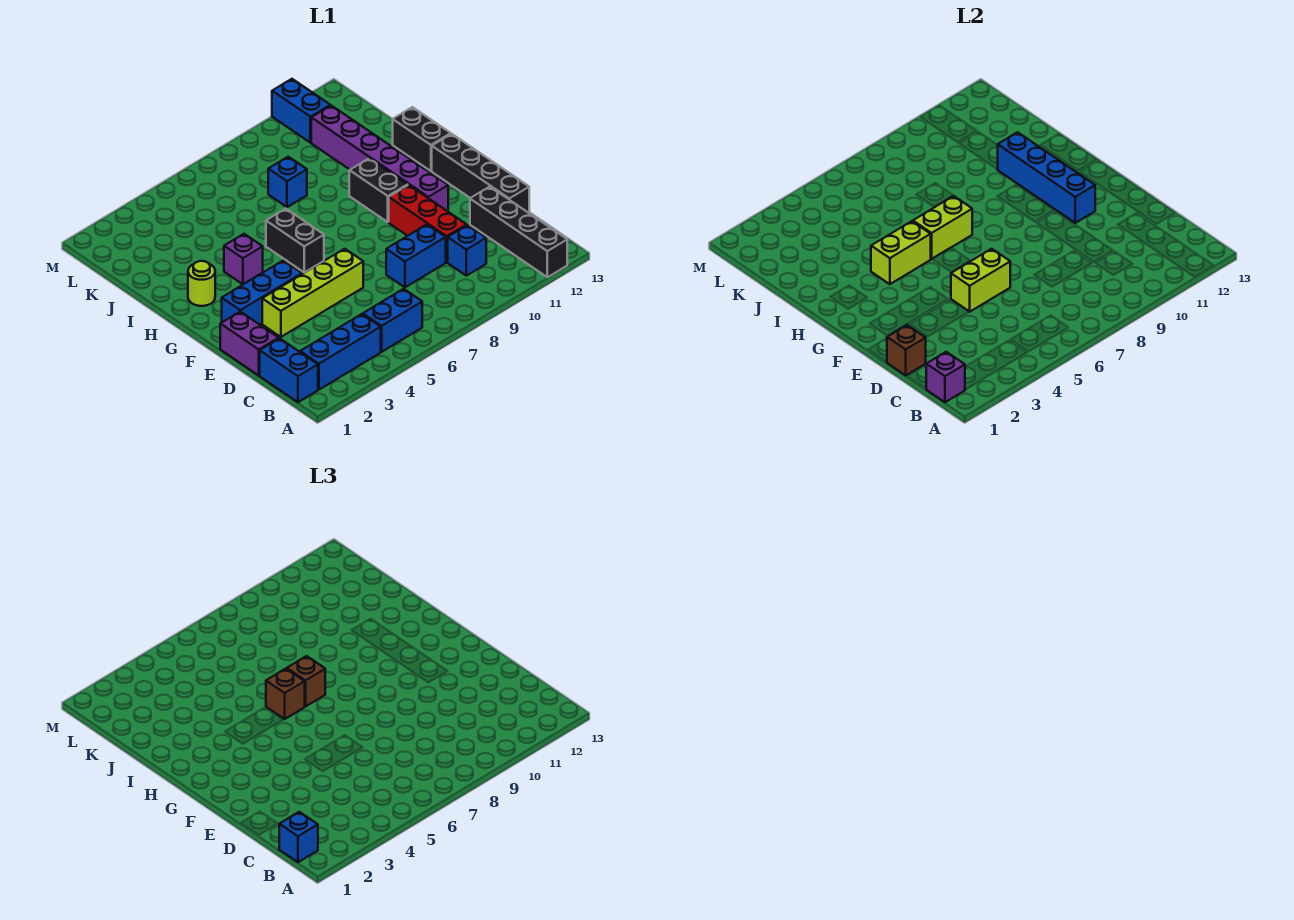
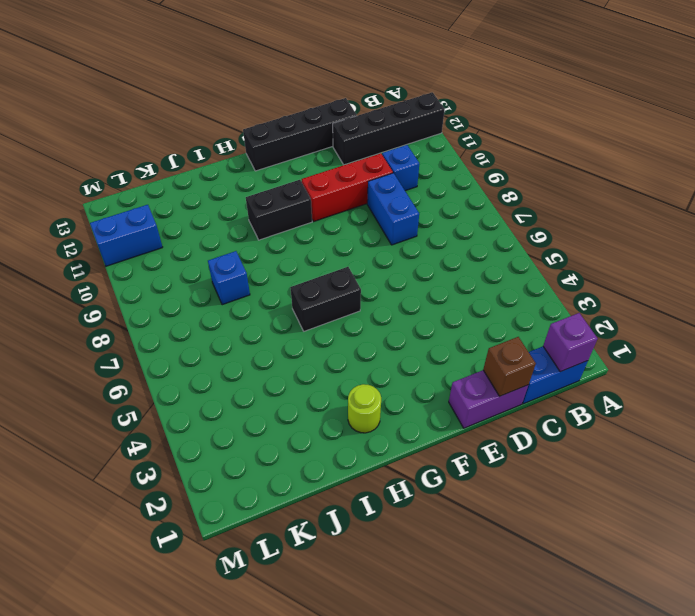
none -> blue 1x3 brick [300,314,381,390]
none -> blue 1x2 brick [363,289,422,352]
none -> lime 1x4 brick [262,249,363,337]

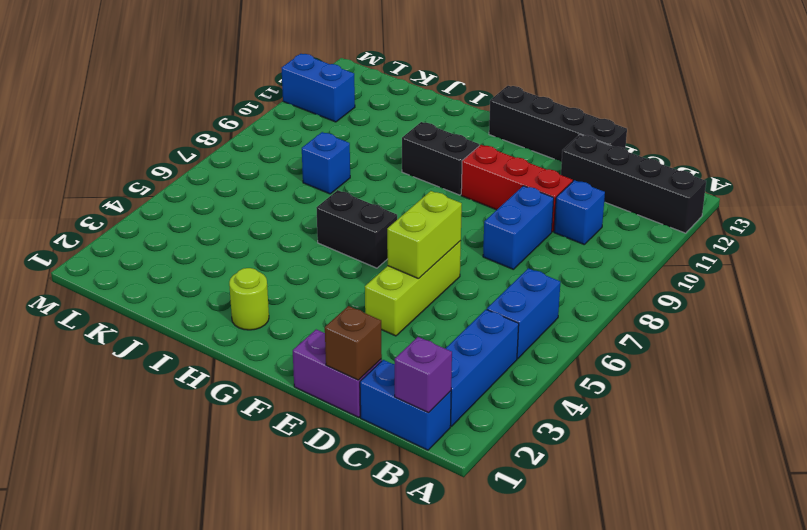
lime 1x3 brick [365,241,461,336] -> lime 1x4 brick [262,249,363,337]
none -> blue 1x3 brick [222,260,302,325]
none -> purple 1x6 brick [311,106,448,211]
none -> purple 1x1 brick [224,234,263,284]

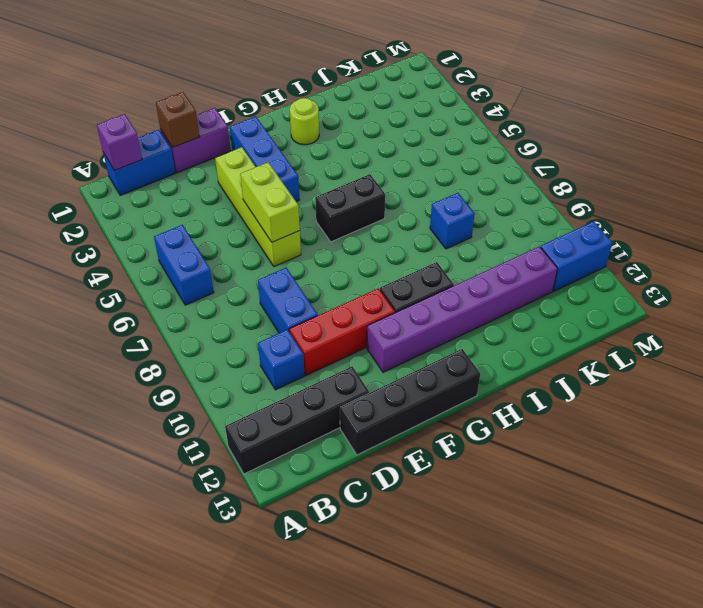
none -> blue 1x3 brick [300,314,381,390]
none -> purple 1x1 brick [224,234,263,284]
none -> black 1x2 brick [393,107,451,171]

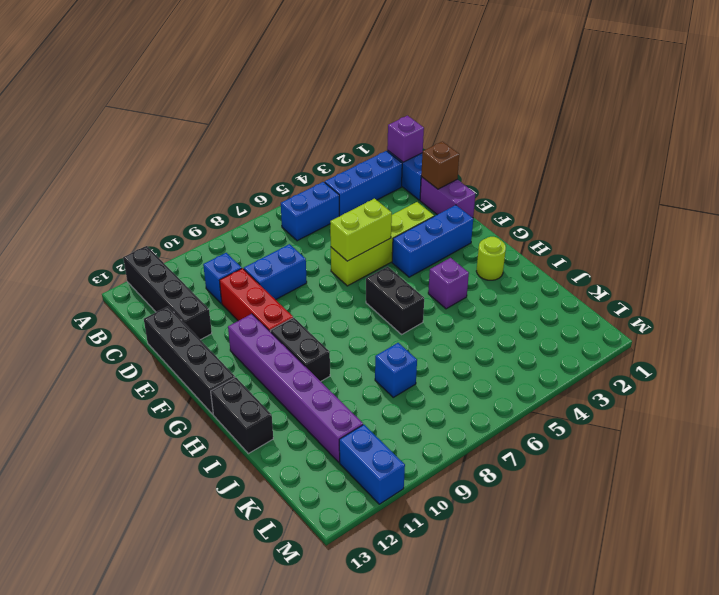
none -> blue 1x4 brick [997,132,1095,223]
none -> lime 1x2 brick [871,221,931,284]
none -> lime 1x2 brick [913,196,972,259]

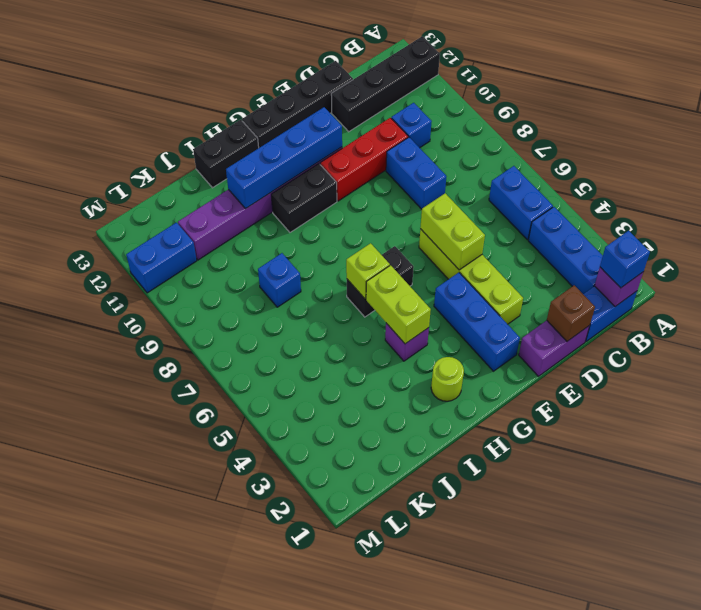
lime 1x1 brick [346,243,390,299] -> lime 1x2 brick [913,196,972,259]
none -> brown 1x1 brick [266,669,305,719]
none -> brown 1x1 brick [287,656,325,707]

